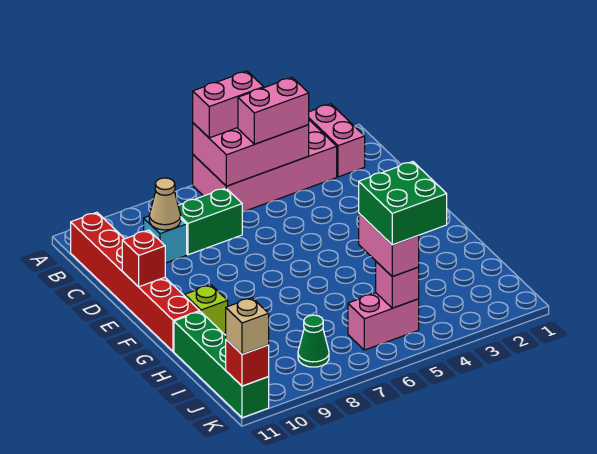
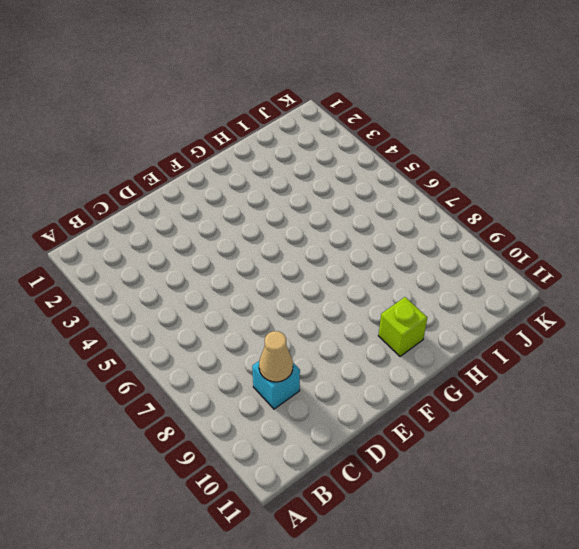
none -> pink 1x2 brick [309,104,365,177]
none -> pink 2x4 brick [193,120,337,212]
none -> red 1x6 brick [71,212,200,352]

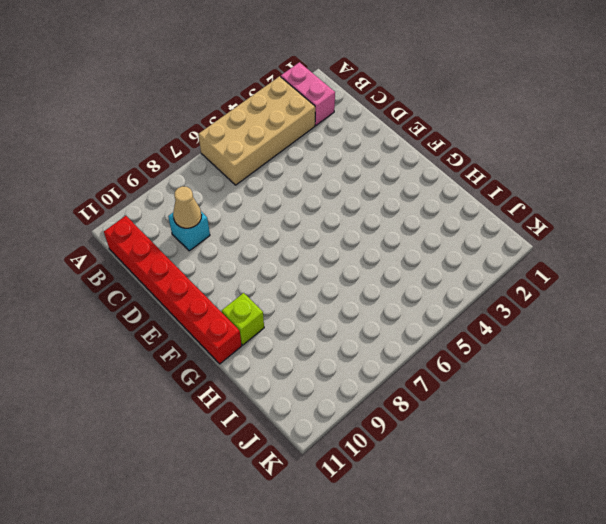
tan 2x4 brick [198,76,315,185] -> pink 2x4 brick [193,120,337,212]
none -> green 1x2 brick [178,188,242,255]
none -> green 1x4 brick [174,312,269,418]
none -> pink 1x2 brick [348,293,419,350]

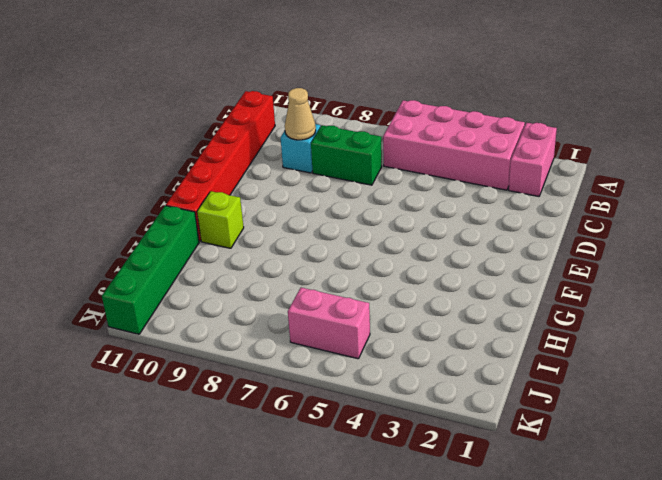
none -> green 1x1 cone [298,315,329,367]
none -> pink 2x3 brick [193,123,309,186]
none -> red 1x1 brick [122,230,165,287]

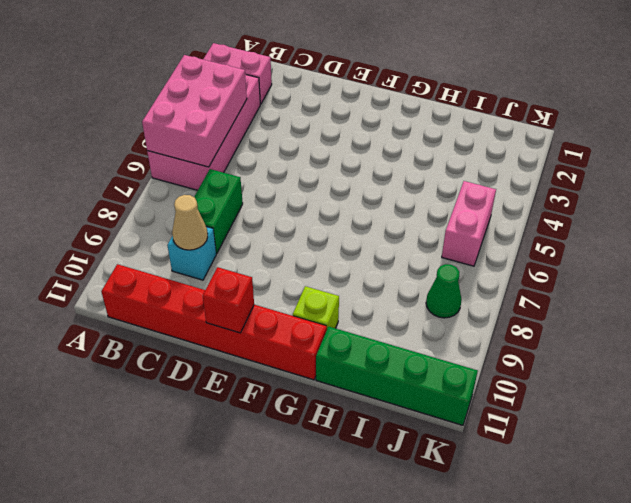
none -> pink 1x1 brick [376,262,419,308]
none -> red 1x1 brick [226,340,269,386]
none -> pink 1x2 brick [193,71,264,138]

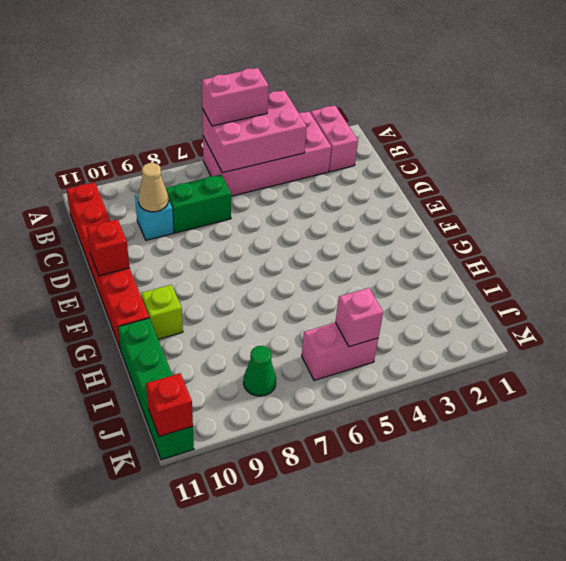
none -> pink 1x2 brick [238,77,309,144]
none -> pink 1x2 brick [359,214,419,277]
none -> tan 1x1 brick [226,298,269,354]

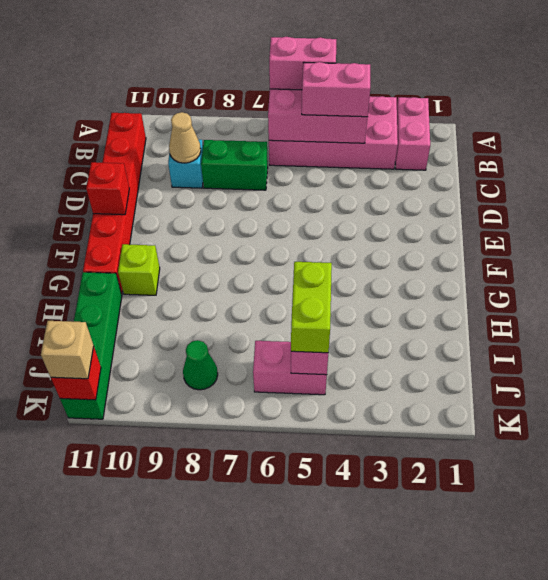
lime 1x2 brick [291,262,332,353] -> pink 1x2 brick [359,214,419,277]
none -> green 2x2 brick [359,162,447,245]

